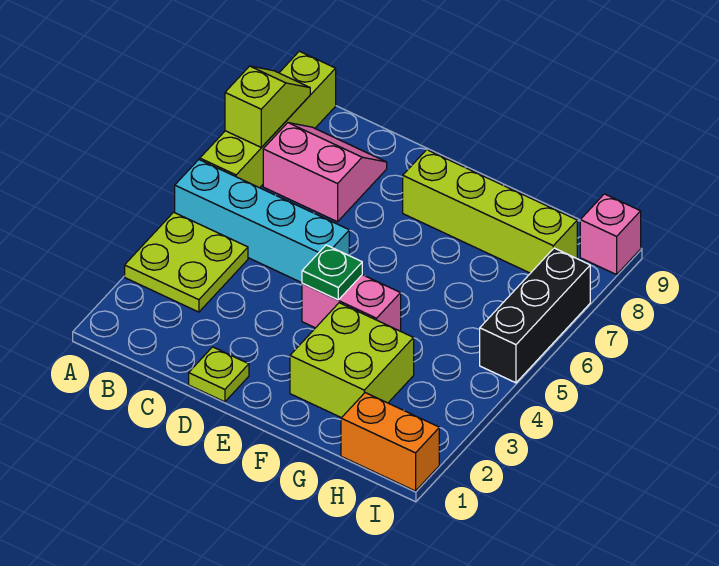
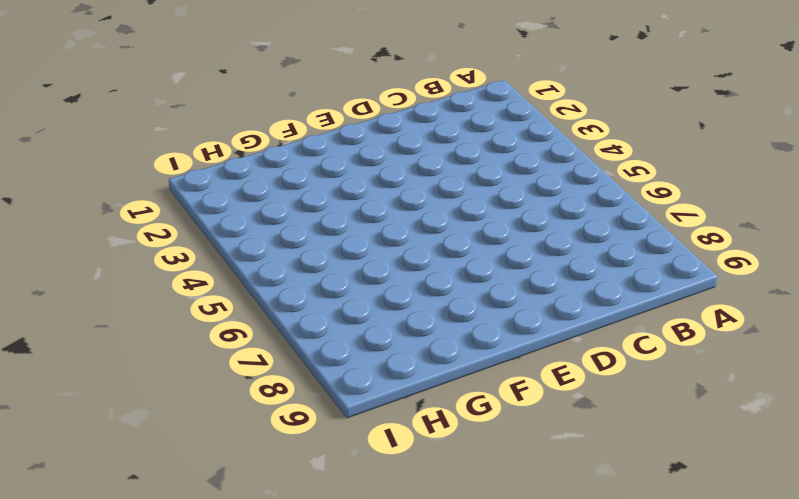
none -> lime 2x2 plate [125,212,248,312]
none -> cyan 1x4 brick [175,160,349,283]
none -> lime 1x4 brick [200,51,336,188]

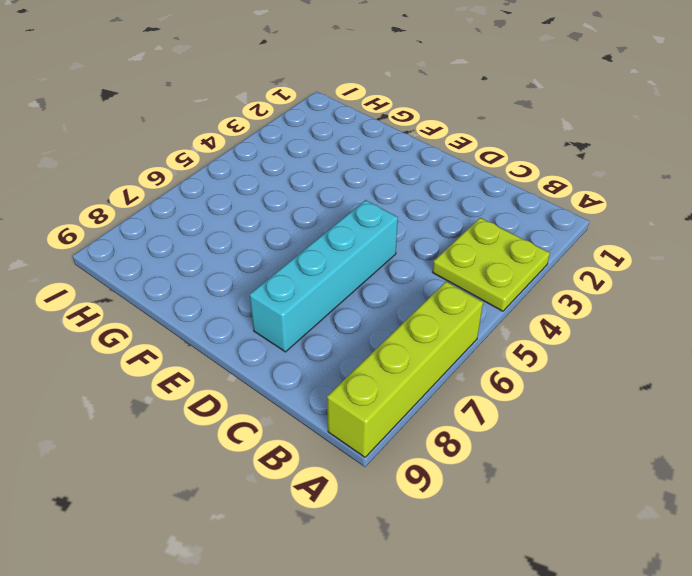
cyan 1x4 brick [250,200,398,352] -> cyan 1x4 brick turned to [175,160,349,283]
none -> pink 2x2 slope [263,123,387,222]
none -> lime 1x1 plate [189,347,249,402]
none -> pink 1x2 brick [302,275,401,331]

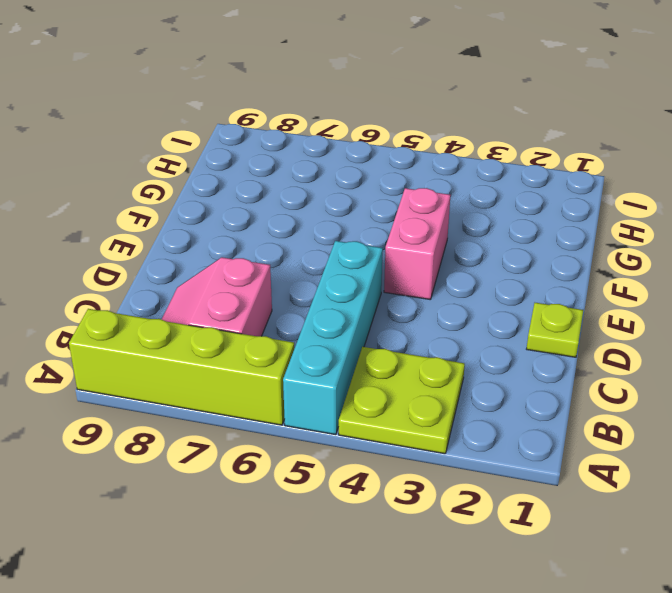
none -> lime 1x4 brick [403,150,577,273]
none -> lime 2x2 brick [290,303,414,418]
none -> orange 1x2 brick [341,393,439,491]

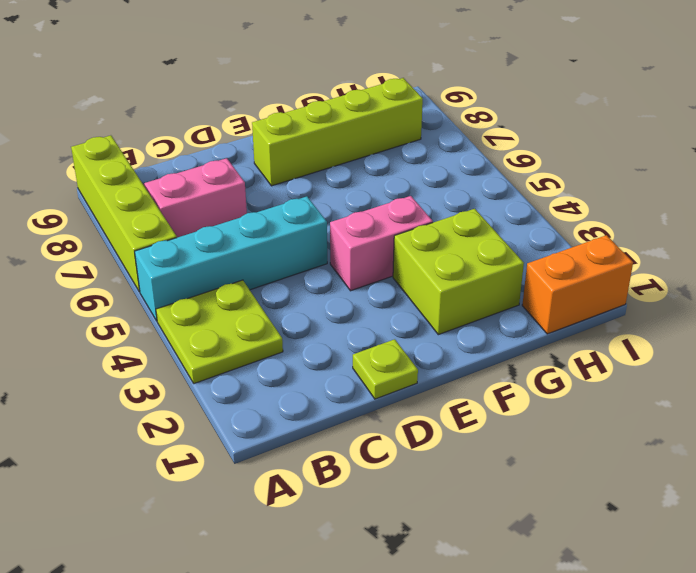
none -> black 1x3 brick [480,248,590,383]
none -> pink 1x1 brick [580,194,641,275]
none -> lime 1x2 slope [225,66,310,147]

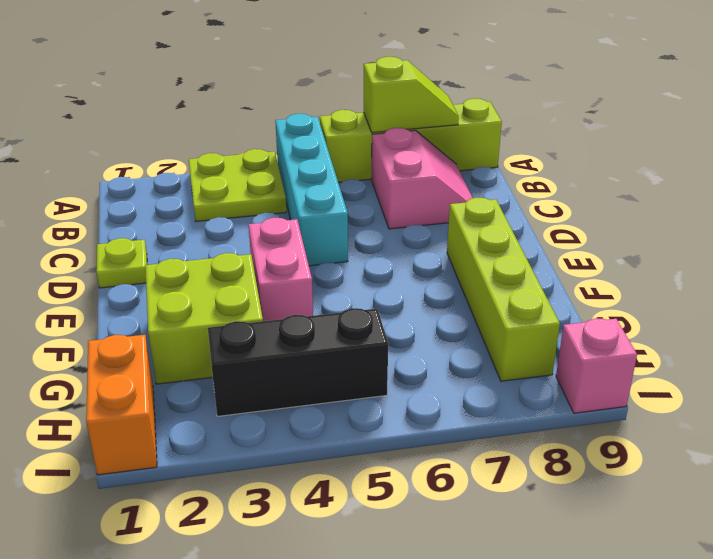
black 1x3 brick [208,308,388,416] -> black 1x3 brick moved to [480,248,590,383]
none -> green 1x1 plate [302,245,362,300]

